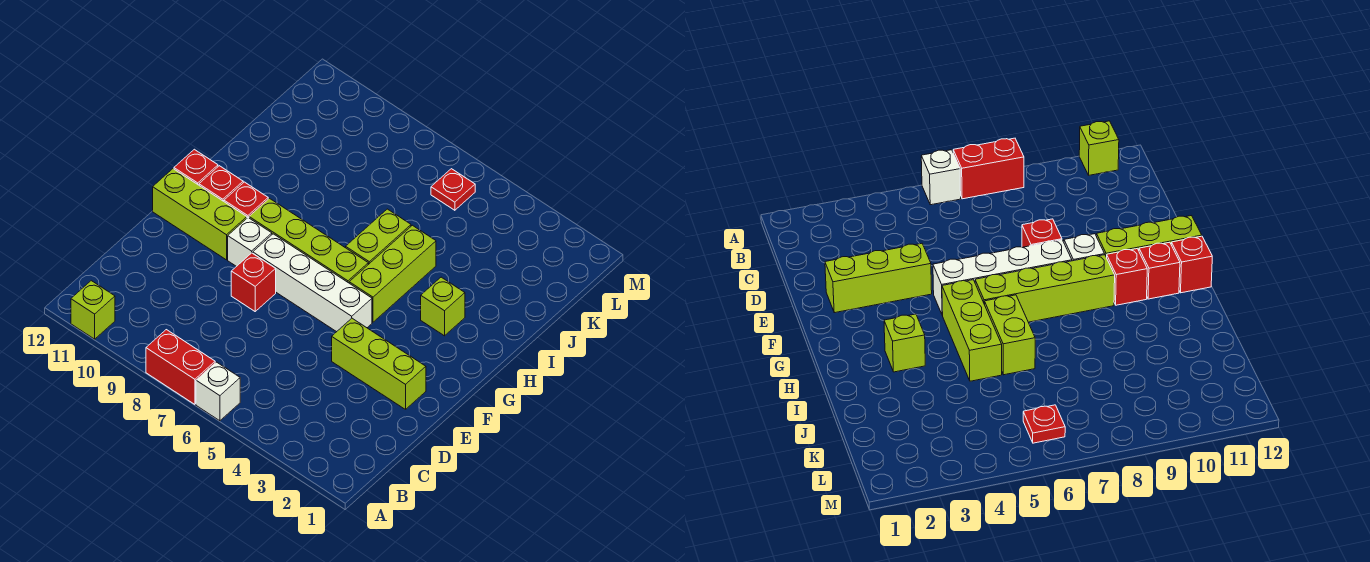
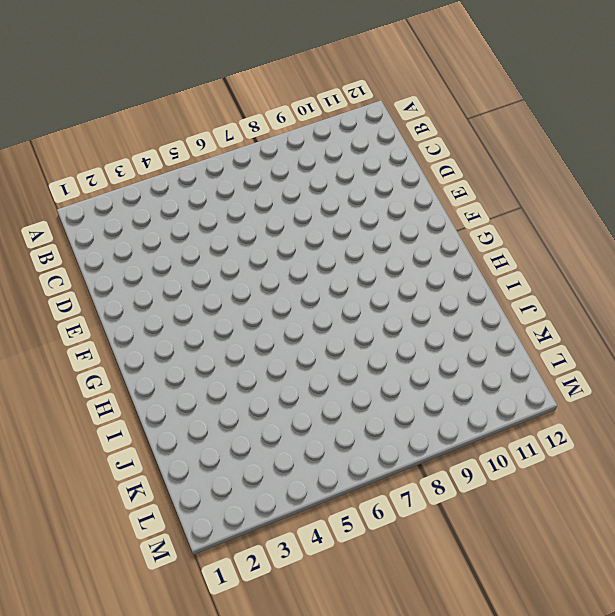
none -> white 1x1 brick [196,362,240,421]
none -> red 1x2 brick [146,330,215,404]
none -> lime 1x1 brick [71,281,115,339]

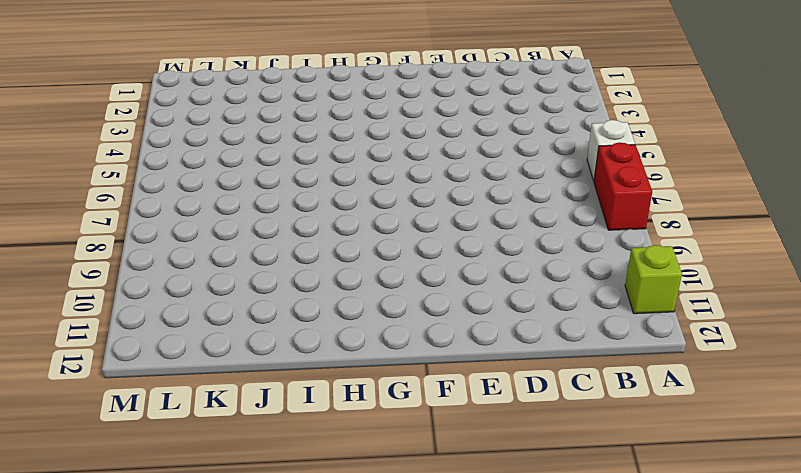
none -> lime 1x3 brick [332,318,426,409]
none -> red 1x1 brick [231,253,276,311]
none -> white 1x4 brick [253,234,372,332]

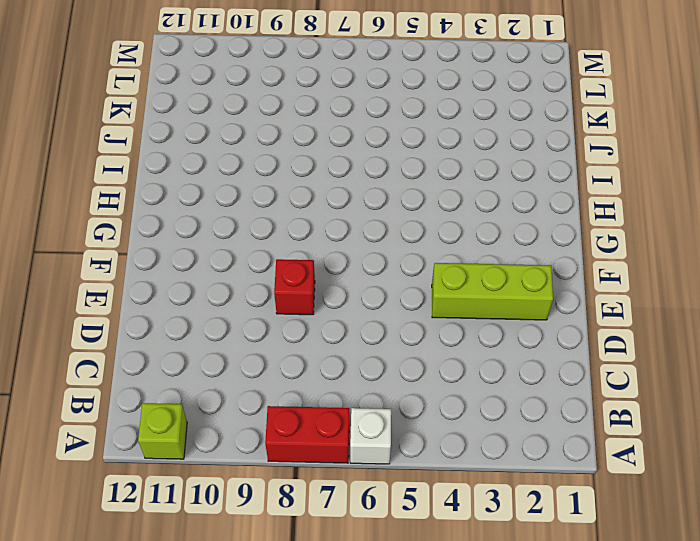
none -> white 1x4 brick [253,234,372,332]
none -> white 1x1 brick [228,218,272,267]
none -> lime 1x3 brick [153,169,247,260]

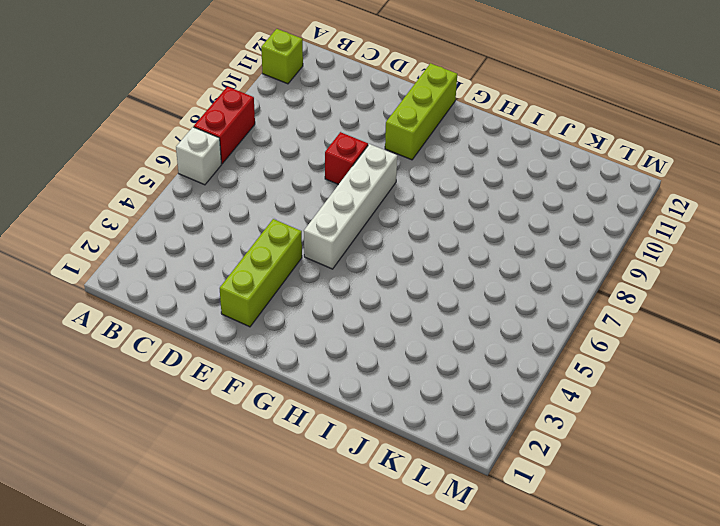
none -> white 1x1 brick [228,218,272,267]
none -> lime 1x3 brick [349,225,436,322]
none -> lime 1x4 brick [249,198,368,283]

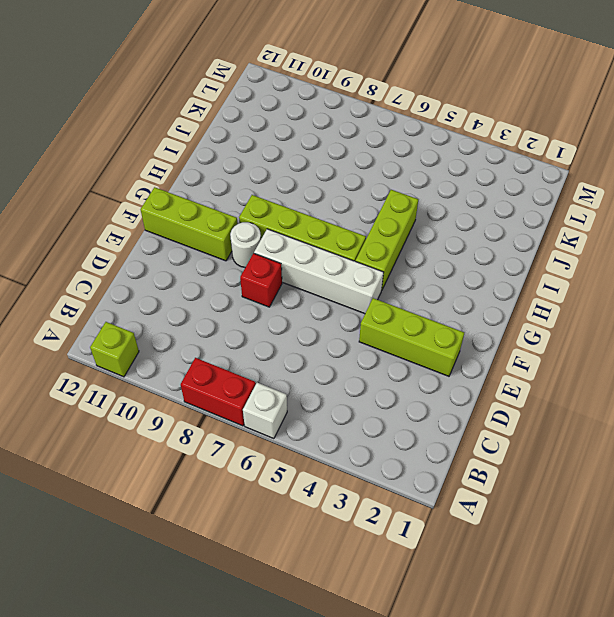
white 1x1 round brick [230,222,261,267] -> white 1x1 brick [228,218,272,267]
none -> red 1x1 brick [224,182,268,218]
none -> red 1x1 brick [199,166,243,201]
none -> red 1x1 brick [174,149,218,185]

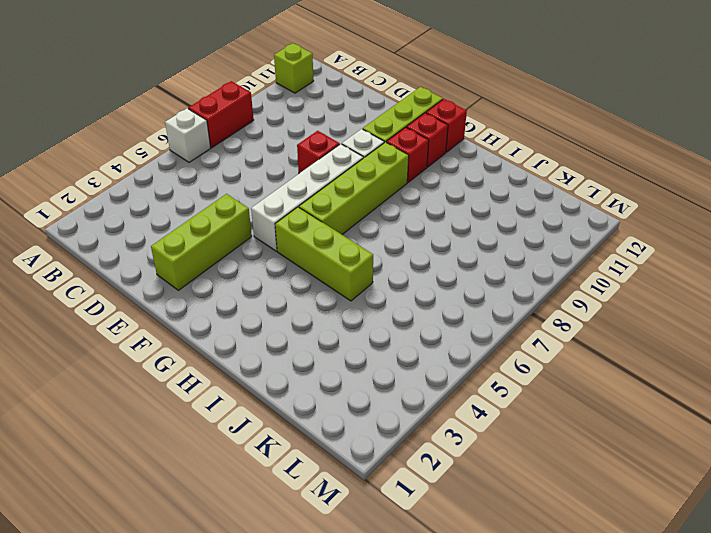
none -> lime 1x1 brick [421,277,465,336]
none -> lime 1x2 brick [346,209,411,264]
none -> red 1x1 plate [431,169,475,210]

